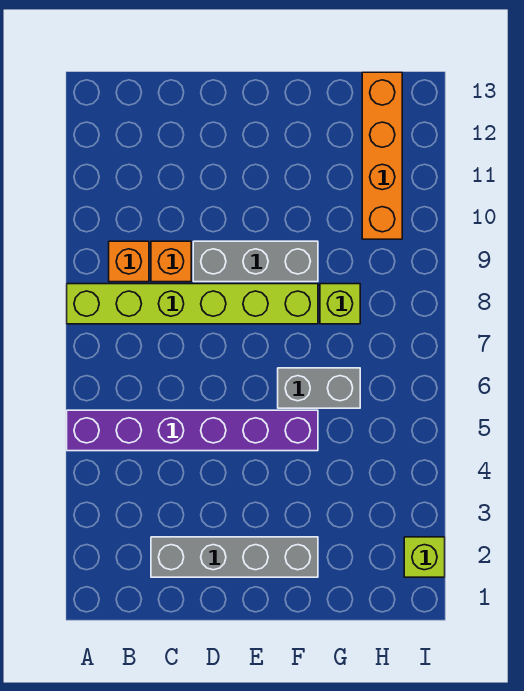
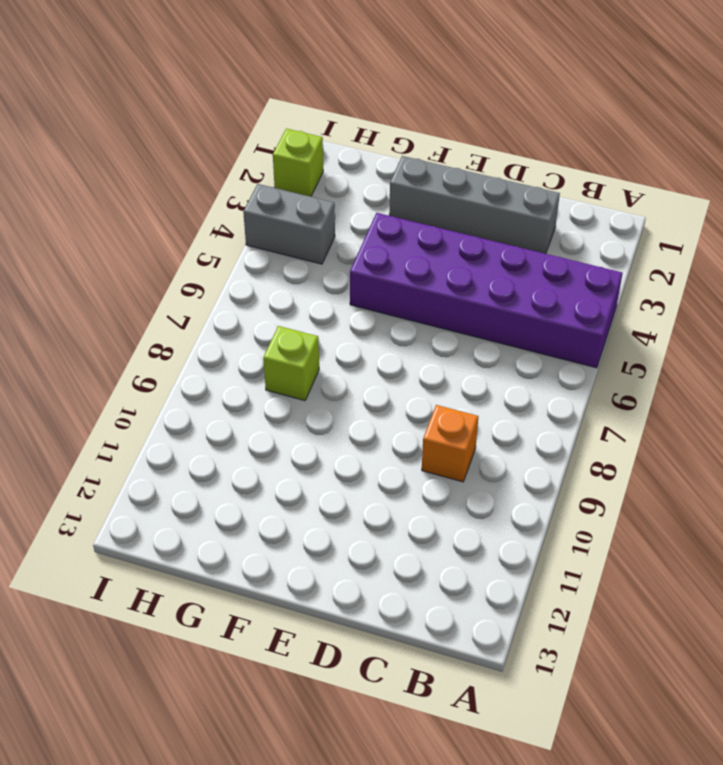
purple 2x6 brick [350,213,623,368] -> purple 1x6 brick [67,410,318,451]
grey 1x2 brick [243,184,335,264] -> grey 1x2 brick moved to [278,368,360,408]
none -> lime 1x6 brick [67,284,318,324]
none -> orange 1x1 brick [109,241,149,282]

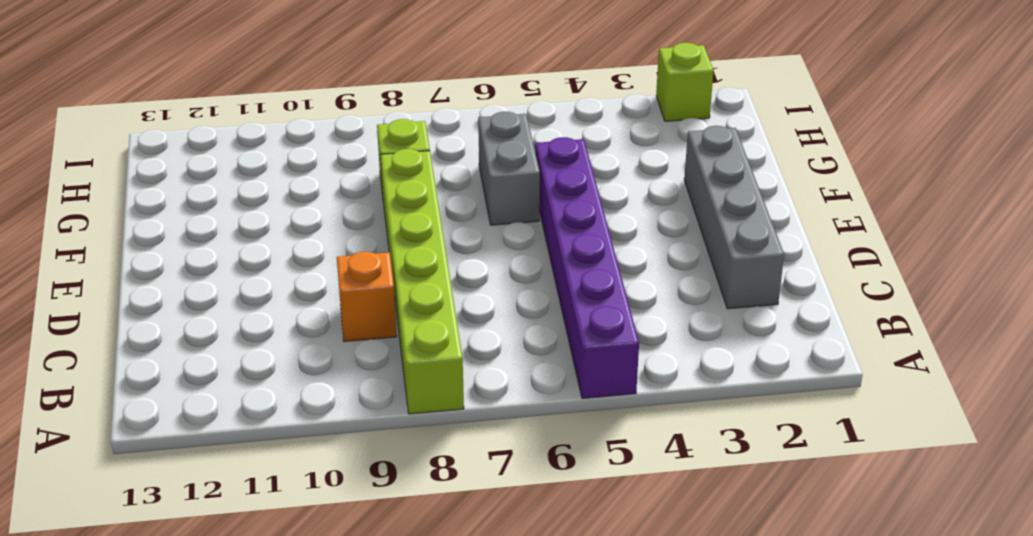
none -> orange 1x1 brick [109,241,149,282]
none -> grey 1x3 brick [193,241,318,282]

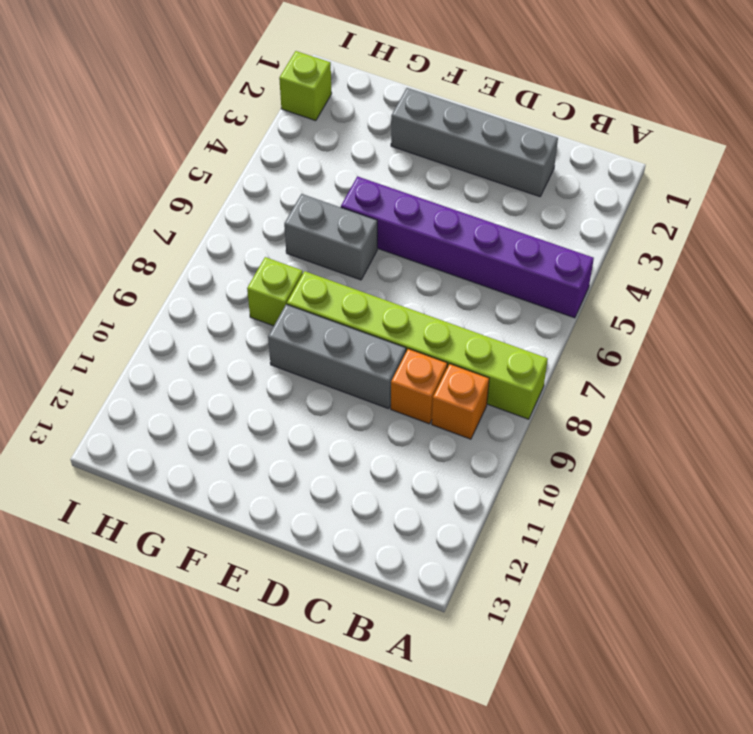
none -> orange 1x4 brick [362,72,402,239]

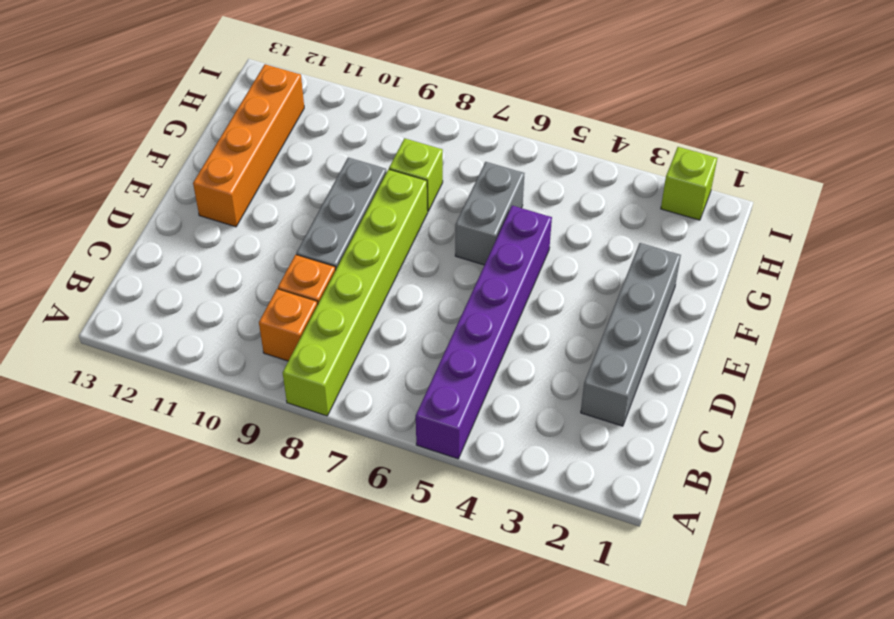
orange 1x4 brick [193,64,304,227] -> orange 1x4 brick turned to [362,72,402,239]

